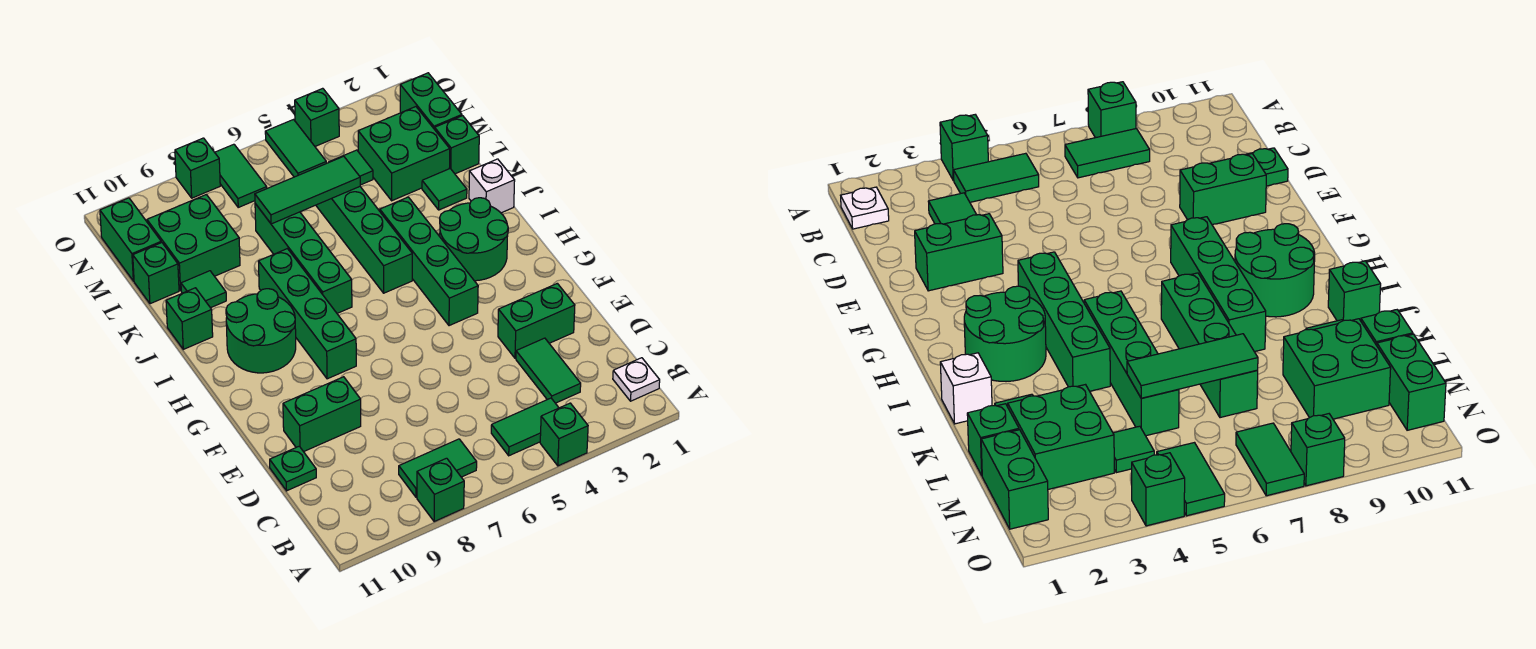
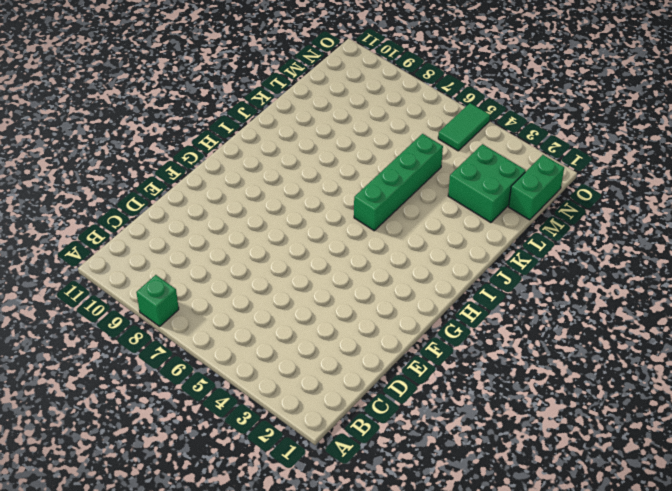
none -> green 1x1 brick [540,403,588,466]
none -> white 1x1 plate [613,358,660,401]
none -> green 1x2 tile [491,398,559,456]
none -> green 1x2 tile [399,439,477,497]

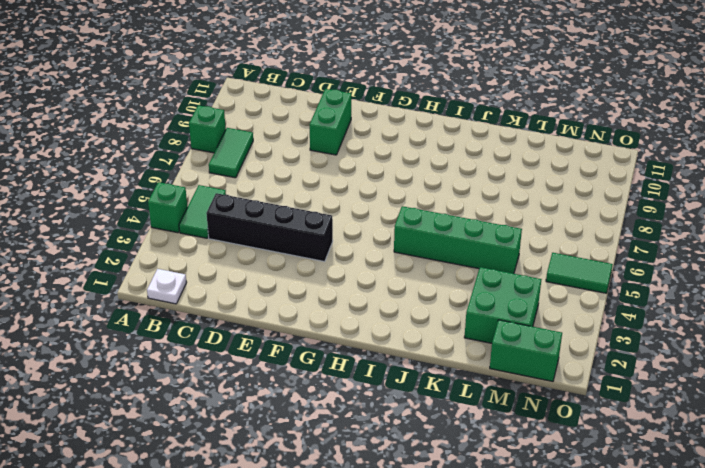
black 1x4 brick [206,193,333,262] -> none
none -> green 1x2 tile [516,338,581,403]
none -> green 1x1 plate [270,446,316,491]
none -> green 1x2 brick [498,283,575,358]
none -> green 1x4 brick [380,197,478,326]

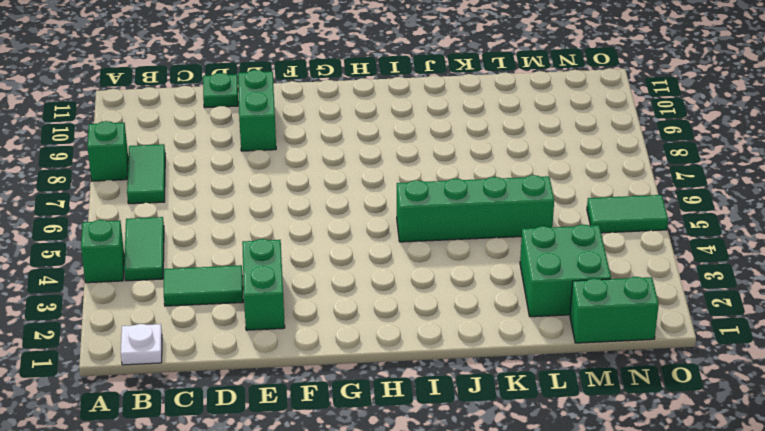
none -> green 1x4 brick [380,197,478,326]
none -> green 1x4 brick [258,249,356,379]
none -> green 2x2 round brick [440,198,508,281]
none -> green 2x2 round brick [226,289,296,373]

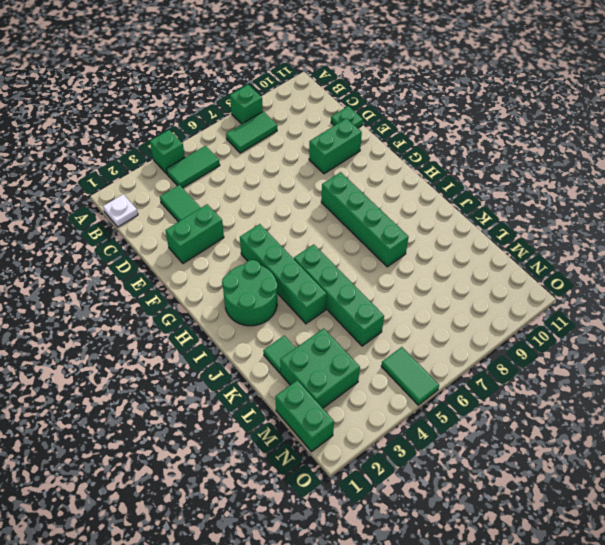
none -> green 2x2 round brick [226,289,296,373]
none -> green 1x4 brick [255,204,352,313]
none -> white 1x1 brick [469,159,515,213]
none -> green 1x1 brick [166,288,213,349]

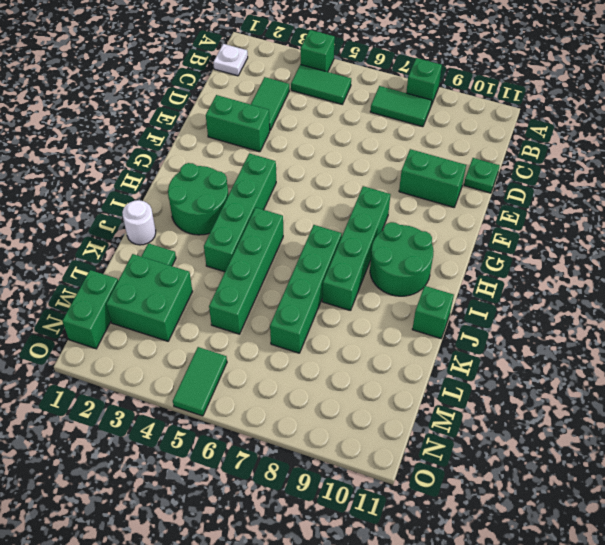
white 1x1 round brick [122,200,156,245] -> white 1x1 brick [469,159,515,213]
none -> green 1x1 tile [181,271,226,308]
none -> green 1x1 brick [435,116,479,174]
none -> green 2x2 brick [147,195,240,290]
none -> green 1x1 brick [133,243,179,304]

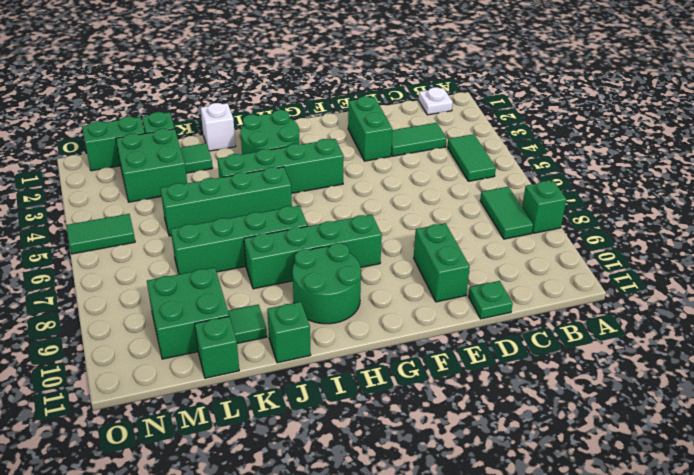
none -> green 1x1 brick [540,403,588,466]
none -> green 1x1 tile [330,150,373,185]
none -> green 1x2 brick [100,198,161,281]
none -> green 1x2 tile [215,144,267,207]

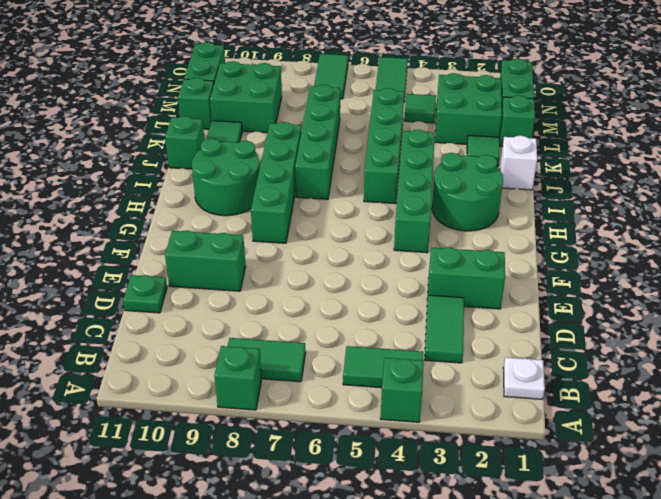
none -> green 1x1 brick [295,88,339,146]
none -> green 1x1 brick [175,138,220,198]
none -> green 1x3 tile [255,156,360,224]

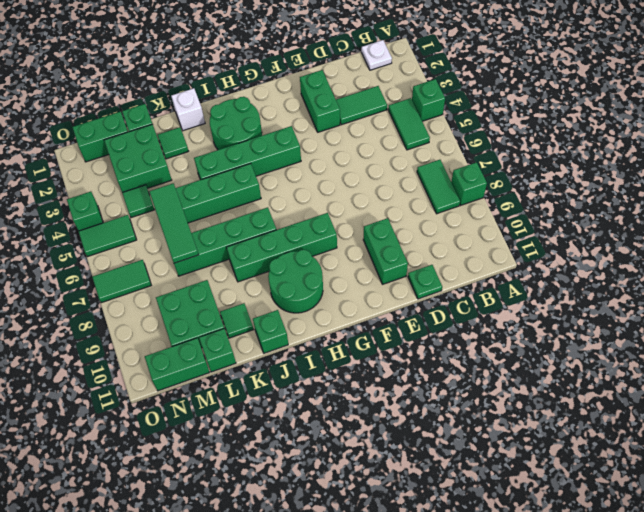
none -> green 1x1 brick [175,138,220,198]

